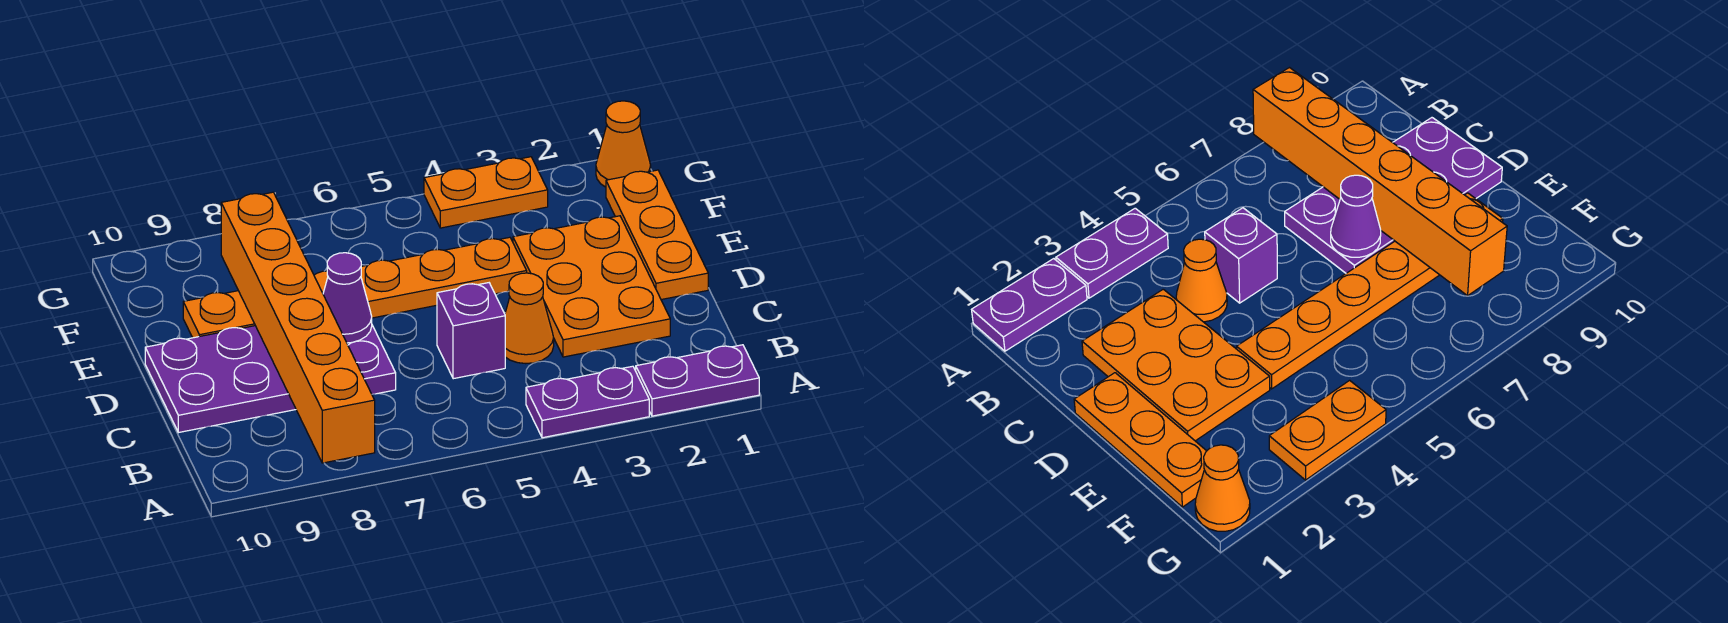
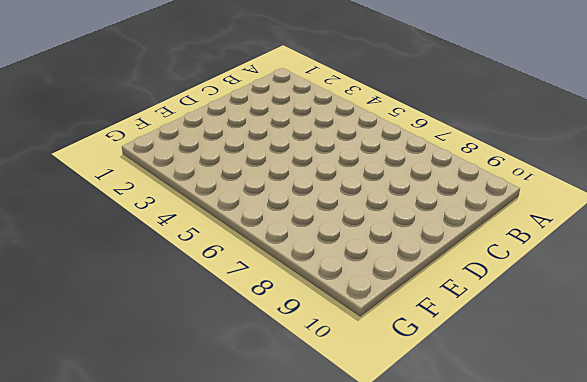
none -> purple 1x2 plate [636,345,759,416]
none -> purple 1x2 plate [526,366,649,438]
none -> orange 2x3 plate [513,216,670,357]

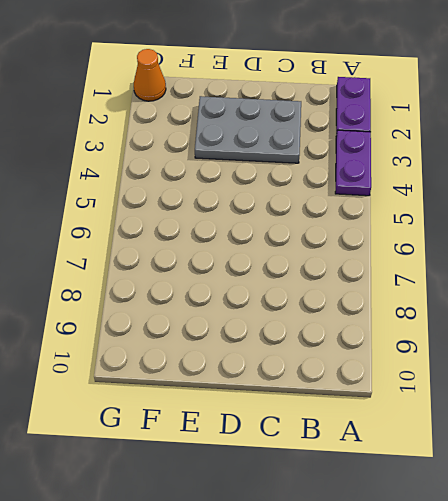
grey 2x3 plate [195,96,301,163] -> orange 2x3 plate [513,216,670,357]
none -> orange 1x1 cone [505,273,554,364]
none -> purple 1x1 brick [437,283,505,379]
none -> purple 2x4 plate [145,325,396,433]

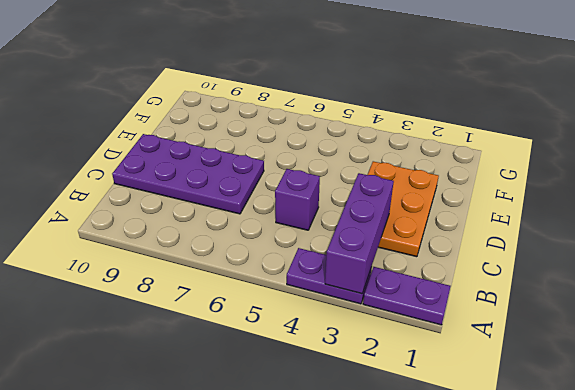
purple 1x3 brick [325,173,394,294] -> none
none -> orange 1x1 cone [505,273,554,364]
none -> orange 1x3 plate [606,170,708,300]
none -> orange 1x6 plate [183,237,527,338]

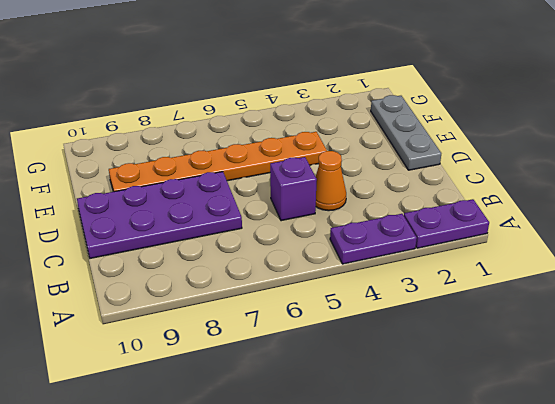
grey 1x3 plate [371,95,441,170] -> orange 1x3 plate [606,170,708,300]
none -> orange 2x3 plate [513,216,670,357]
none -> orange 1x1 cone [596,101,651,187]
none -> orange 1x2 plate [424,157,548,228]

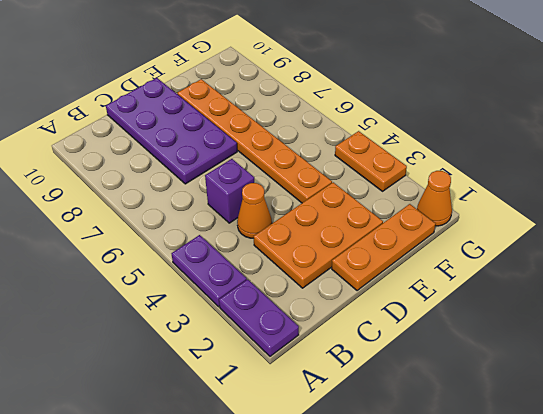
none -> orange 1x6 brick [221,192,375,463]
none -> purple 1x1 cone [323,253,372,343]

